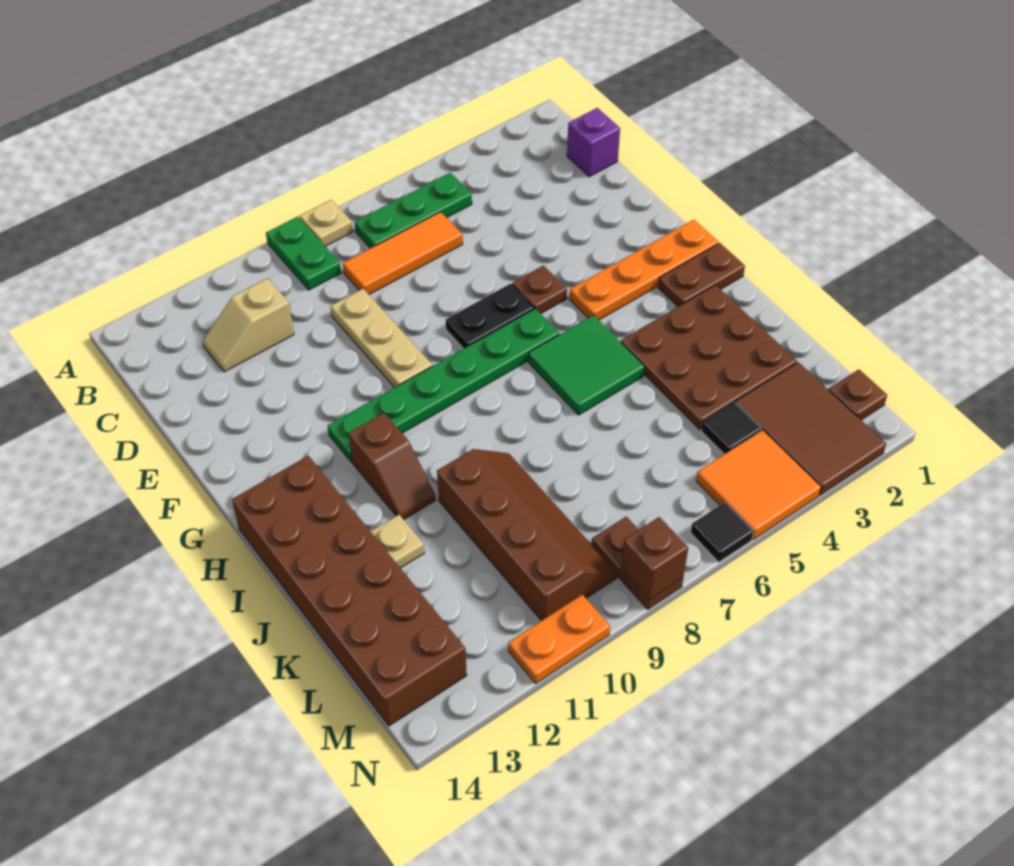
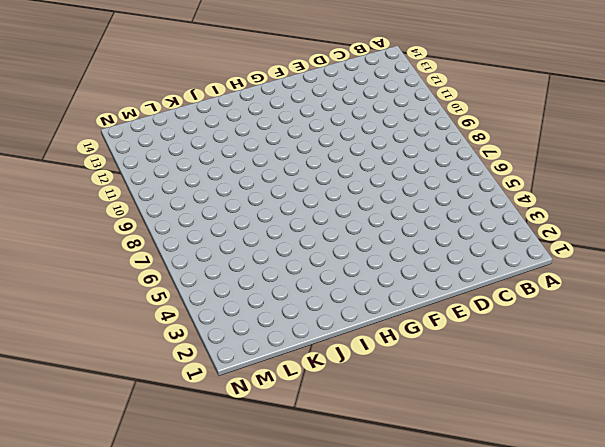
none -> tan 1x1 plate [300,200,353,246]
none -> green 1x2 plate [266,217,341,290]
none -> green 1x3 plate [355,173,472,248]

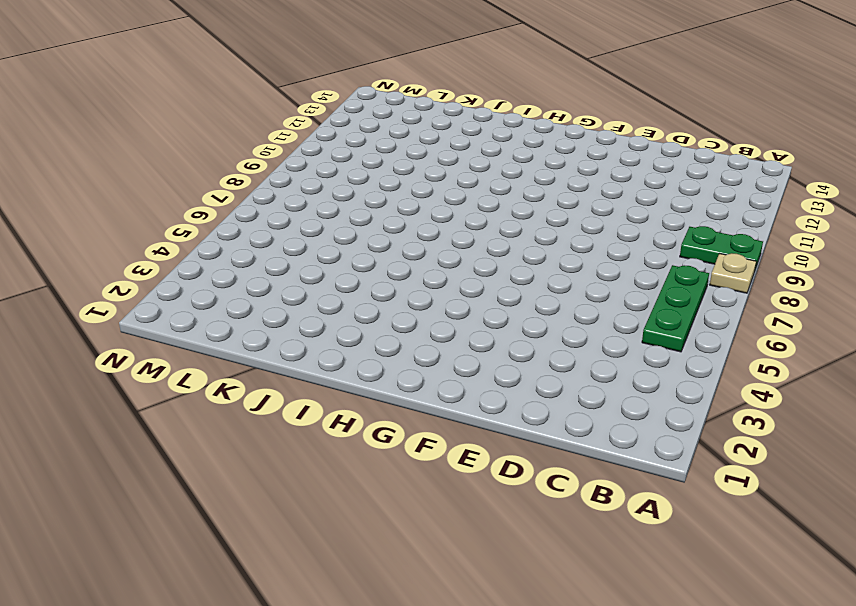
none -> purple 1x1 brick [567,108,620,177]
none -> orange 1x3 tile [343,212,463,294]
none -> tan 1x2 slope [203,278,294,372]

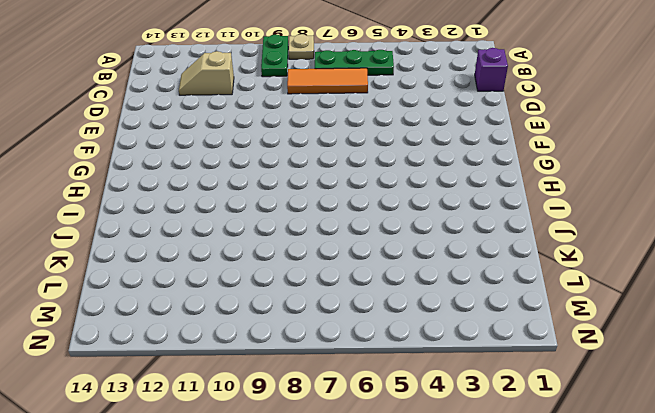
none -> tan 1x3 plate [330,289,432,388]
none -> brown 1x1 plate [512,266,567,314]
none -> black 1x2 plate [446,284,534,349]

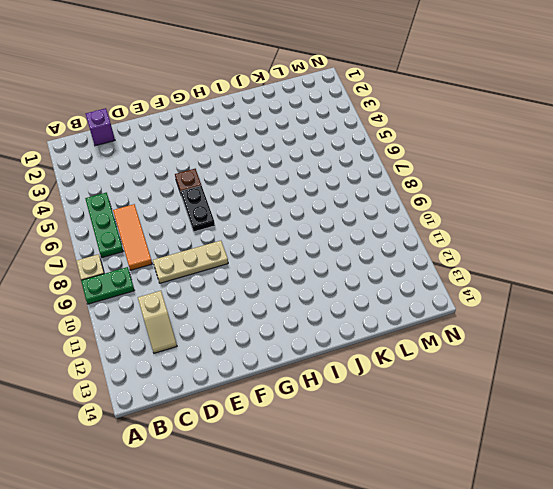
none -> orange 1x4 plate [569,220,718,320]
none -> green 1x6 plate [328,308,559,462]
none -> brown 1x2 plate [658,243,745,307]

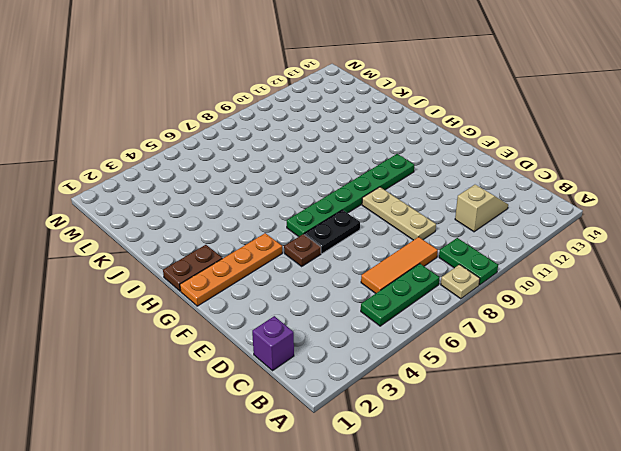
none -> green 2x2 tile [528,315,645,415]
none -> brown 1x2 slope [349,413,436,520]
none -> brown 2x6 brick [232,456,467,726]

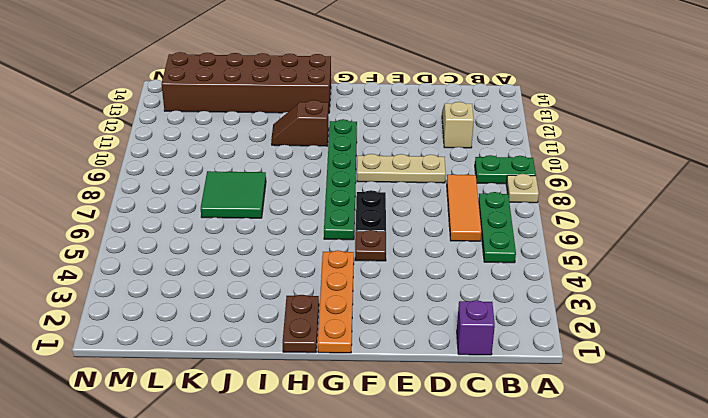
green 2x2 tile [201,171,266,218] -> green 2x2 tile moved to [528,315,645,415]
none -> brown 3x3 plate [621,285,797,430]
none -> brown 2x4 slope [437,449,617,621]
none -> tan 1x1 plate [371,515,424,568]

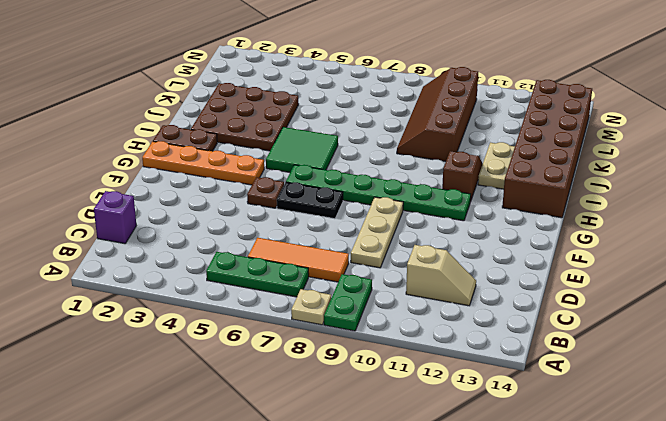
tan 1x2 plate [478,142,515,189] -> tan 1x1 plate [371,515,424,568]
none -> brown 2x3 tile [735,362,886,495]
none -> black 1x1 tile [701,402,761,454]
none -> brown 1x1 plate [829,369,887,420]

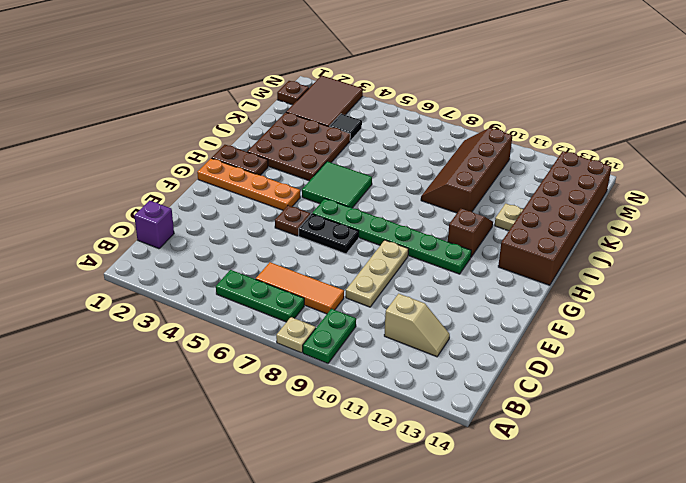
none -> orange 2x2 tile [696,430,821,539]
none -> brown 1x2 plate [592,517,683,609]
none -> black 1x1 tile [691,502,754,562]

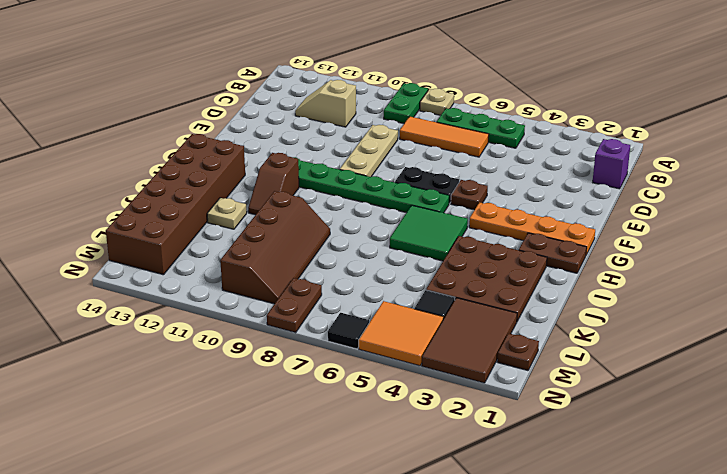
none -> orange 1x2 plate [508,595,610,683]
none -> brown 1x1 brick [621,517,688,600]

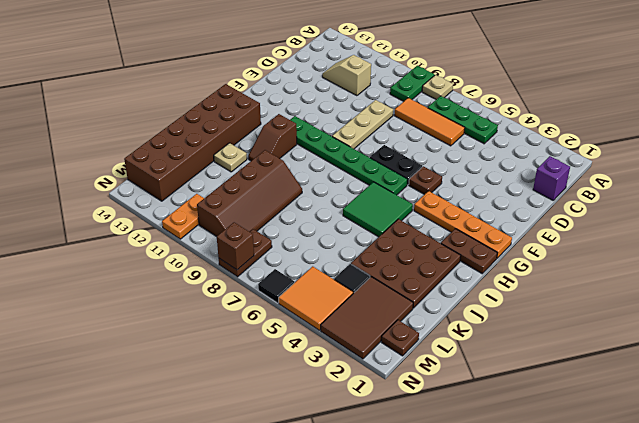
orange 1x2 plate [162,194,204,239] -> orange 1x2 plate turned to [508,595,610,683]

